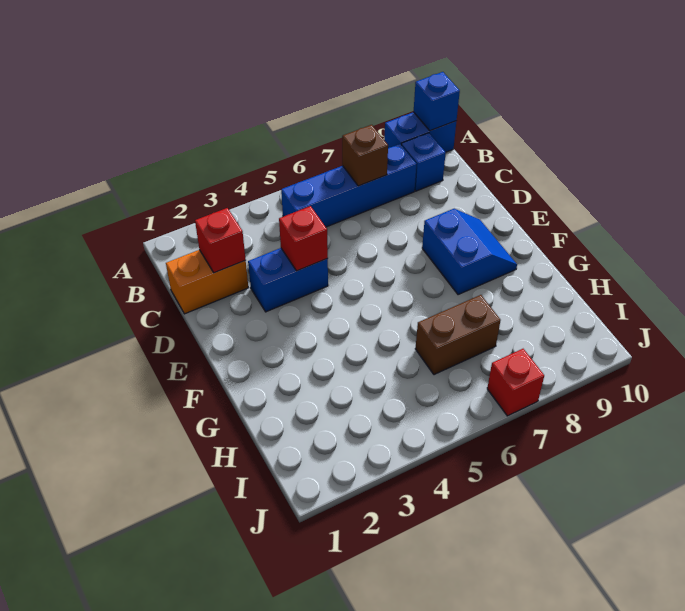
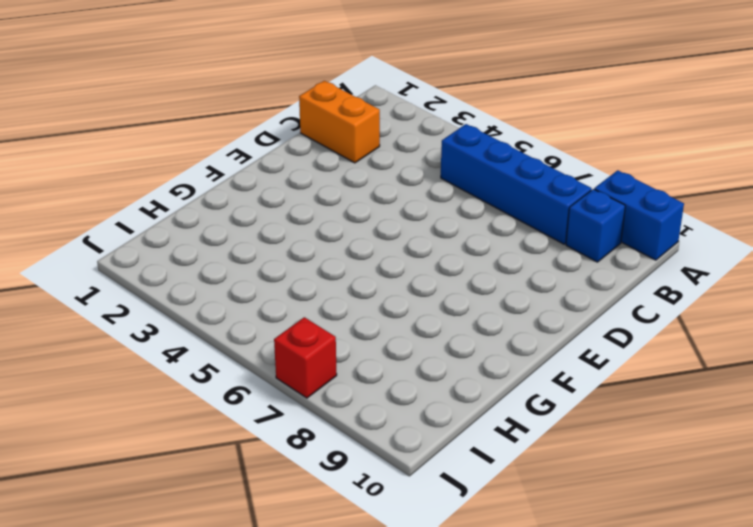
none -> blue 1x2 brick [248,248,328,312]
none -> blue 2x2 slope [422,209,517,295]
none -> brown 1x2 brick [415,295,501,375]

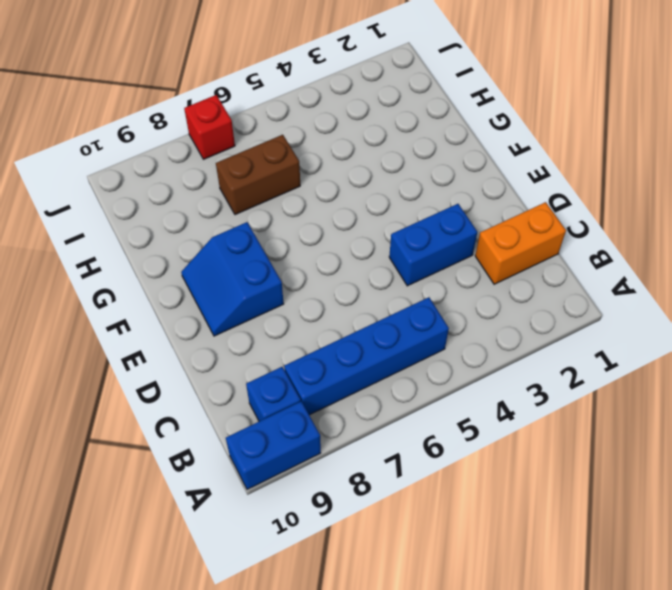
none -> blue 1x1 brick [414,72,460,131]
none -> brown 1x1 brick [342,125,388,186]
none -> red 1x1 brick [195,208,246,273]

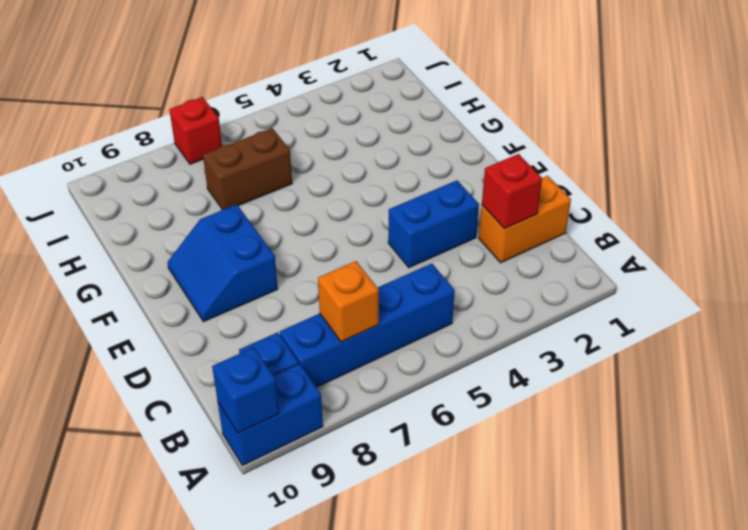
orange 1x1 brick [318,261,379,342] -> brown 1x1 brick [342,125,388,186]
none -> red 1x1 brick [279,206,328,271]

